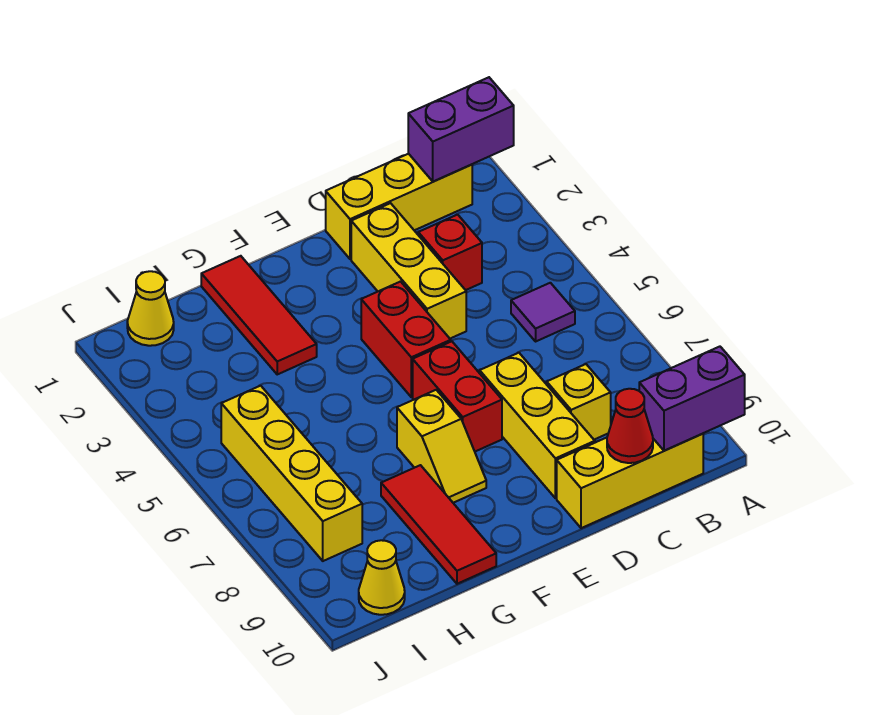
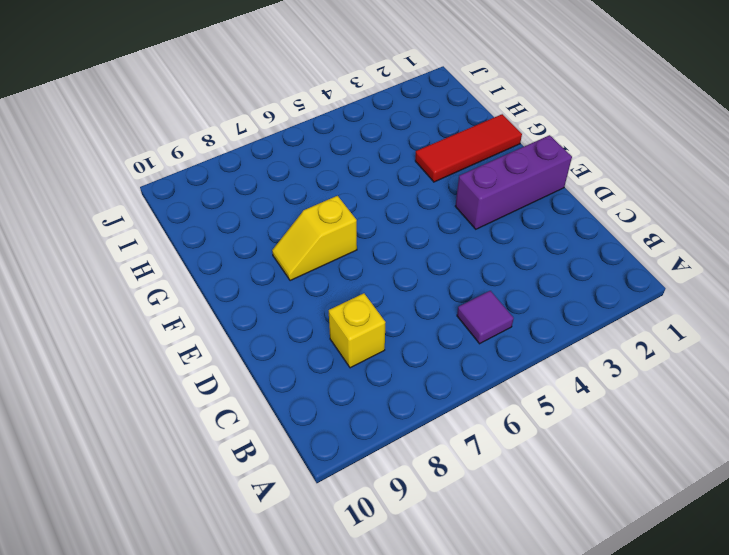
purple 1x3 brick [455,135,572,229] -> none
none -> yellow 1x3 brick [326,154,472,259]
none -> yellow 1x3 brick [557,434,703,528]
none -> red 1x1 brick [418,215,482,290]

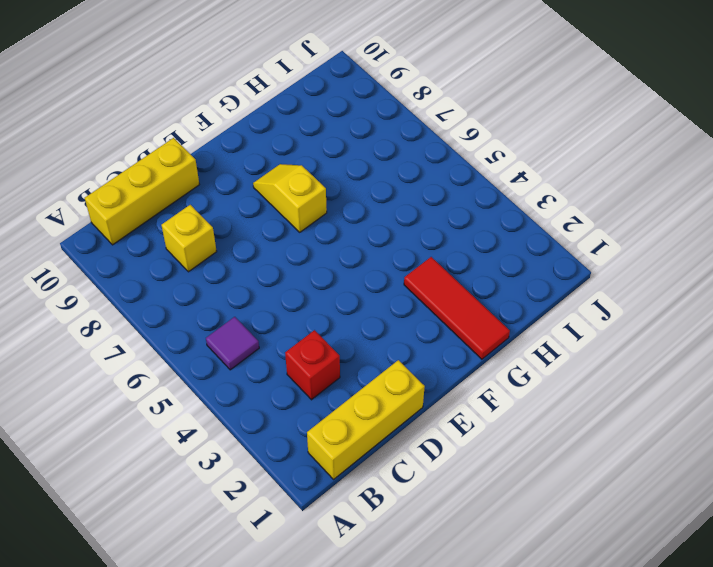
none -> yellow 1x3 brick [351,203,466,338]
none -> yellow 1x3 brick [480,353,595,498]
none -> red 1x2 brick [361,282,451,397]

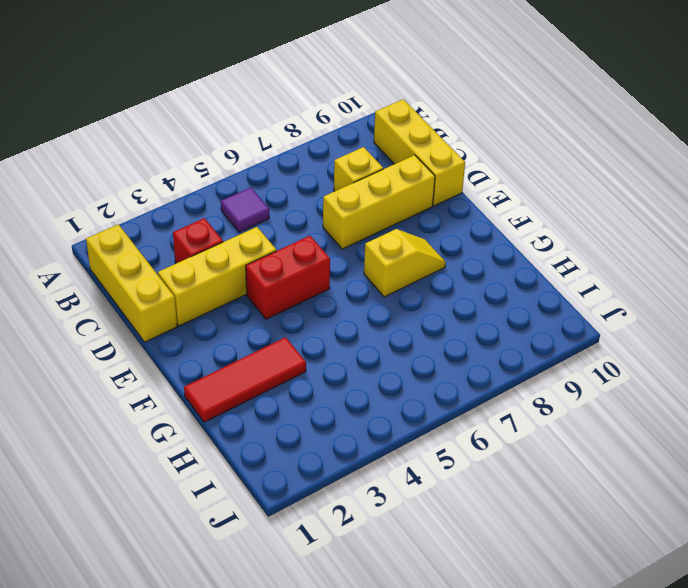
none -> red 1x2 brick [413,341,502,451]
none -> red 1x3 tile [381,465,496,584]
none -> yellow 1x1 cone [127,271,174,346]

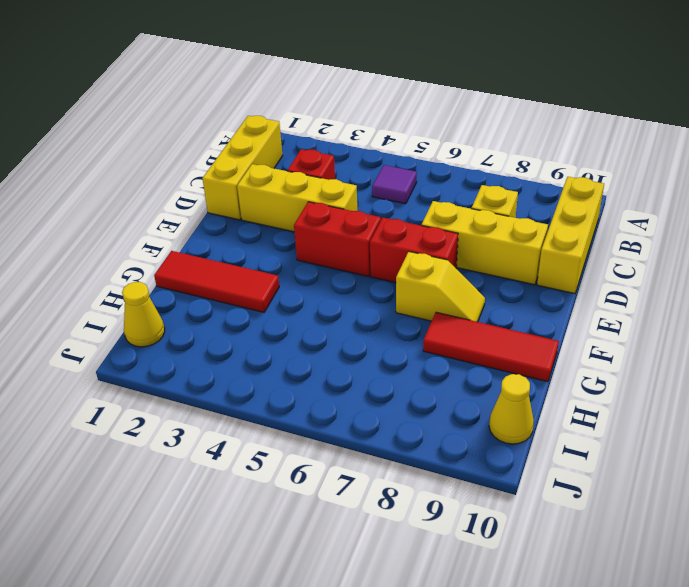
none -> yellow 1x4 brick [221,386,362,561]
none -> purple 1x2 brick [408,77,514,181]
none -> purple 1x2 brick [639,347,745,451]

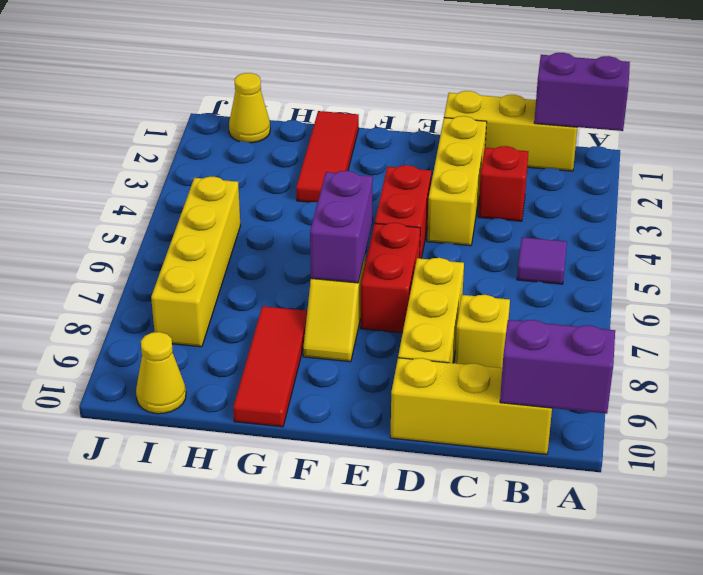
purple 1x2 brick [310,171,373,283] -> none
none -> red 1x1 cone [607,389,653,463]

